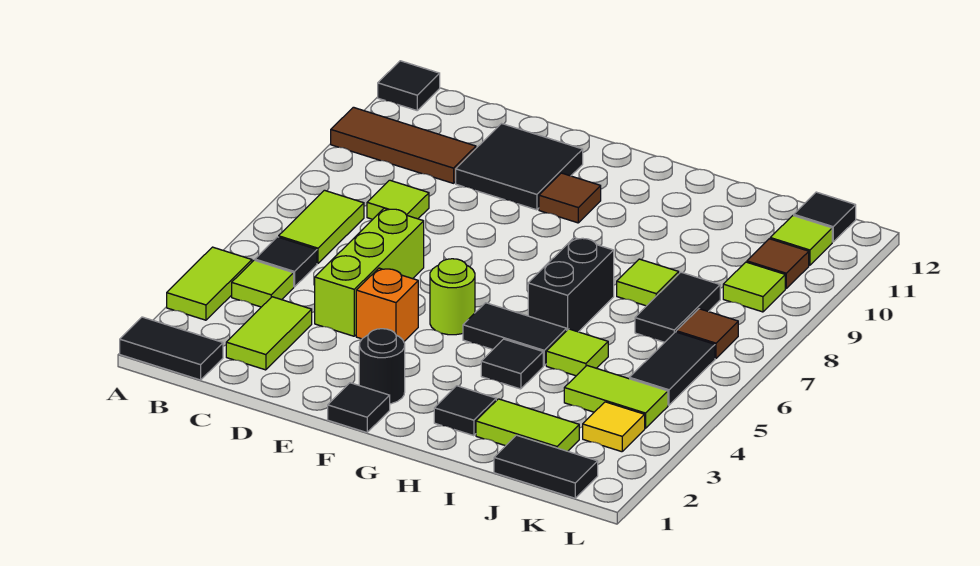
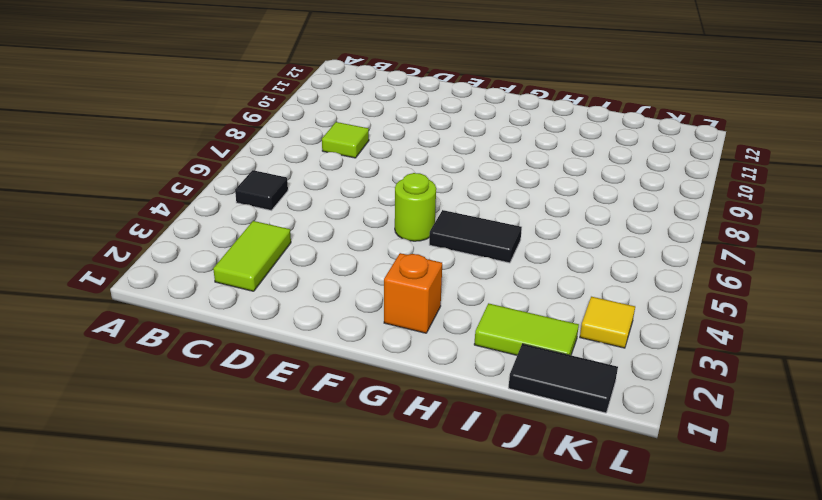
orange 1x1 brick [384,253,442,333] -> orange 1x1 brick moved to [356,268,418,341]
none -> black 1x2 tile [120,317,223,380]
none -> lime 1x2 tile [167,247,252,320]
none -> brown 1x3 tile [331,107,476,183]
none -> black 1x1 tile [378,61,440,110]

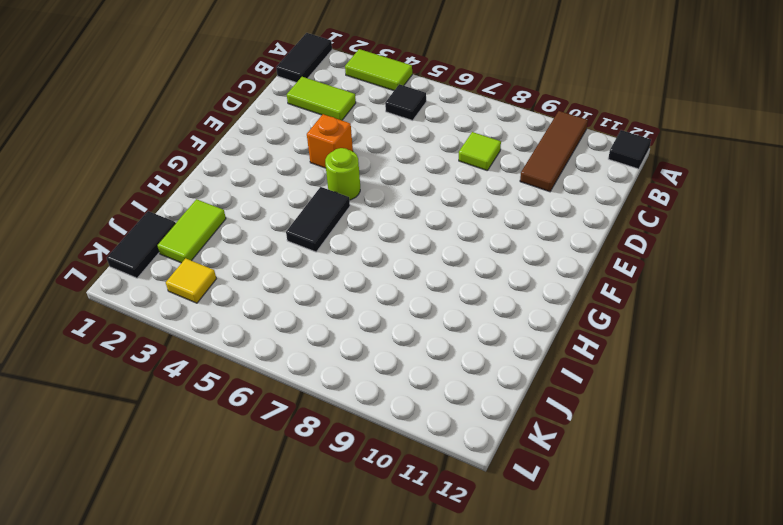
none -> lime 1x1 tile [232,260,294,307]
none -> lime 1x2 tile [279,190,364,263]
none -> lime 1x3 brick [315,208,424,336]
none -> black 2x2 tile [456,124,583,210]

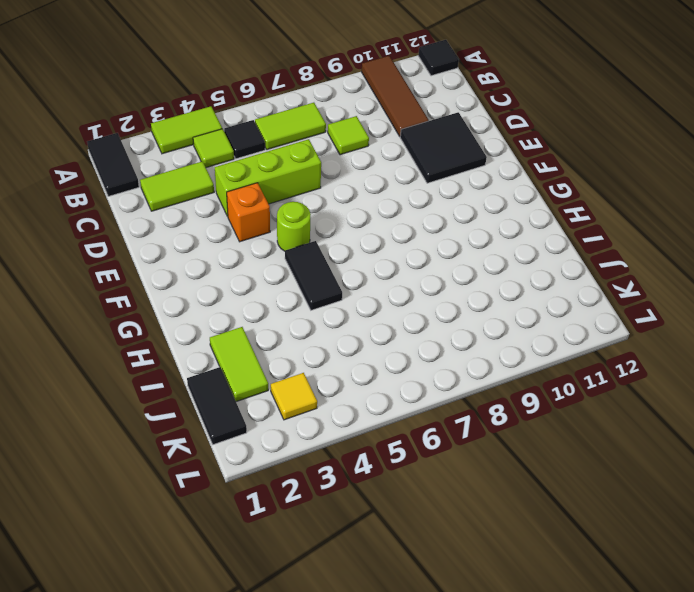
none -> black 1x1 tile [328,383,390,432]
none -> black 1x1 round brick [359,329,405,404]
none -> brown 1x1 tile [539,173,601,223]
none -> black 1x1 tile [434,386,496,436]

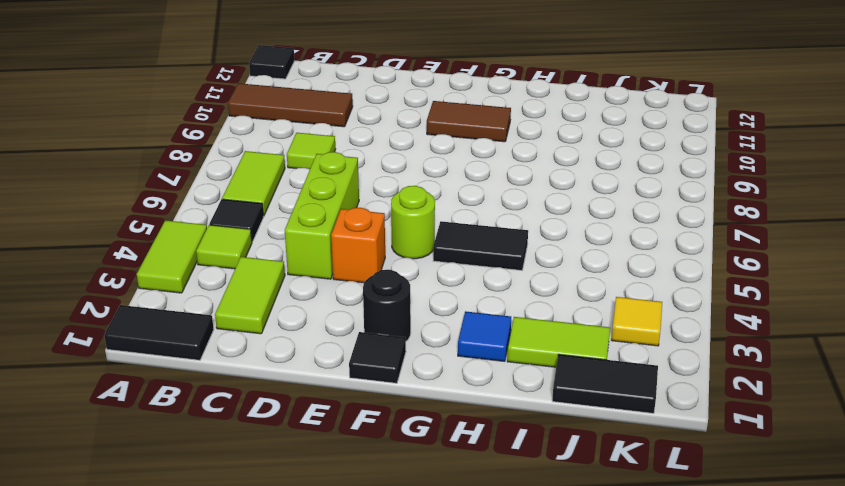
brown 1x2 tile [427,101,511,142] -> brown 1x1 tile [539,173,601,223]
blue 1x1 tile [458,311,511,361] -> black 1x1 tile [434,386,496,436]
none -> black 2x2 tile [456,124,583,210]
none -> black 1x1 tile [481,339,543,389]
none -> black 1x2 brick [528,238,614,332]
none -> lime 1x1 tile [546,329,608,376]

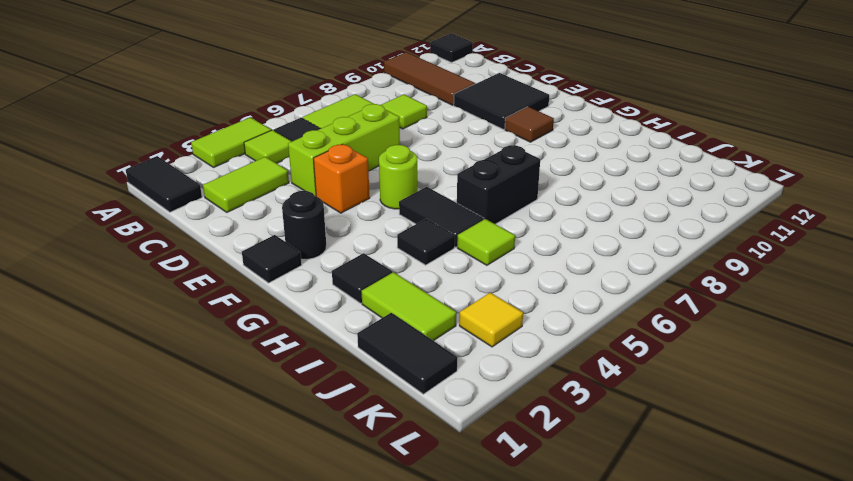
none -> lime 1x1 tile [617,259,679,306]
none -> lime 1x2 tile [564,366,668,428]
none -> black 1x2 tile [635,272,720,342]
none -> black 1x2 tile [630,332,715,405]

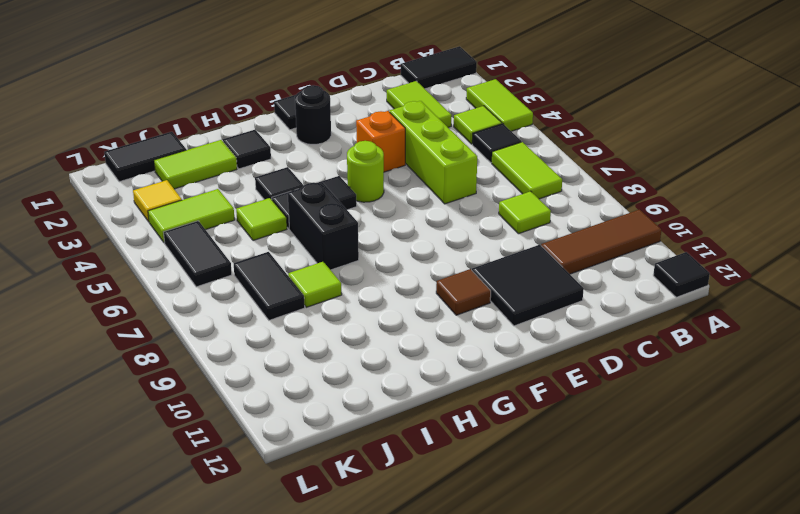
none -> brown 1x1 tile [676,309,738,358]
none -> lime 1x1 tile [723,262,785,312]
none -> brown 1x1 tile [747,239,809,288]
none -> lime 1x1 tile [770,216,832,265]

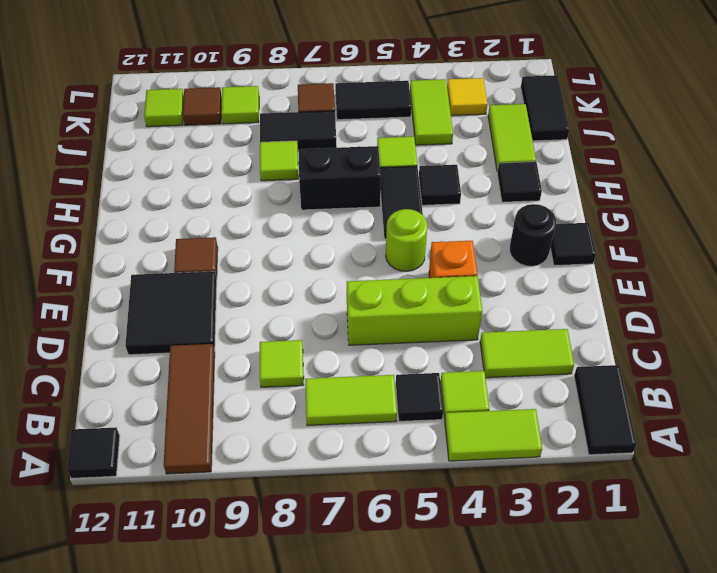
none -> black 1x1 tile [794,192,856,242]

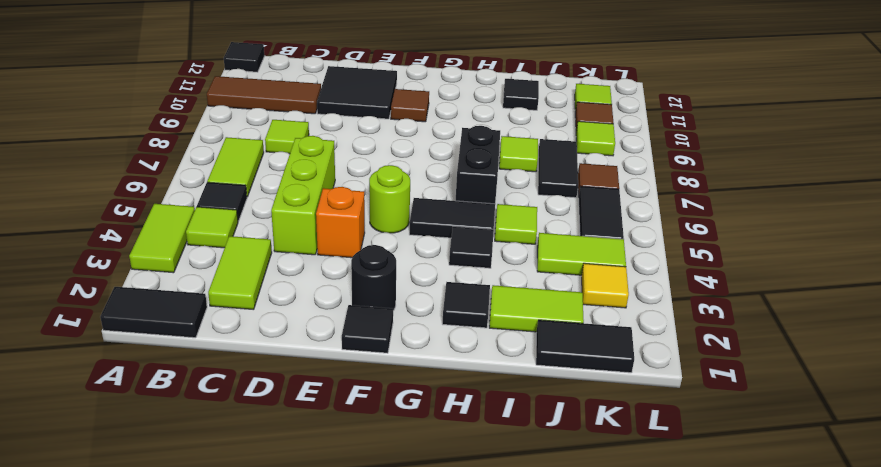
black 1x1 tile [503,79,539,110] -> black 1x1 tile moved to [794,192,856,242]

